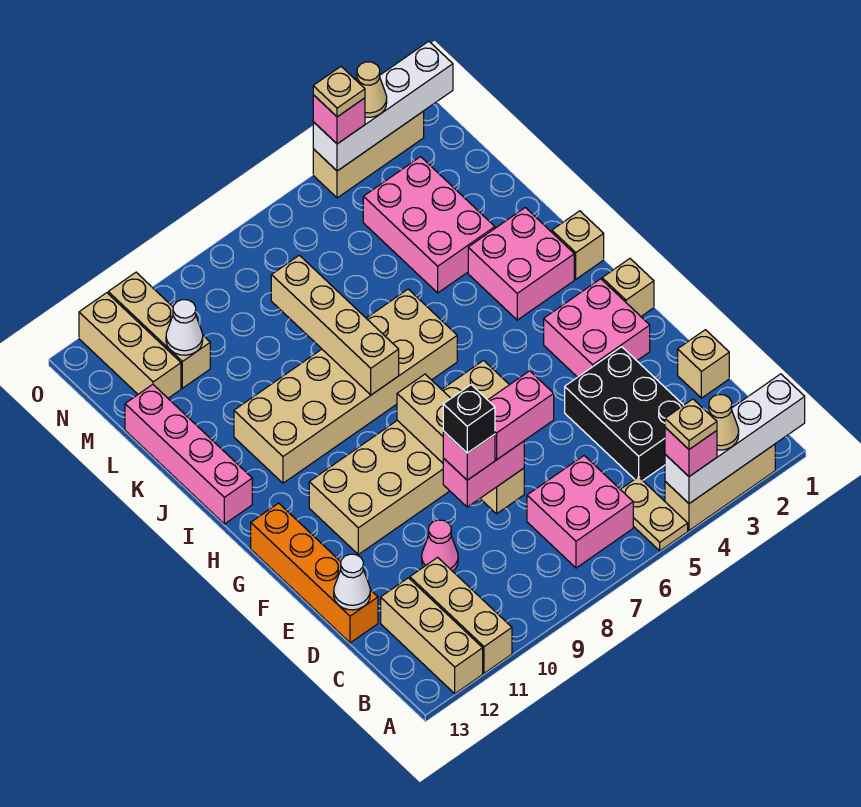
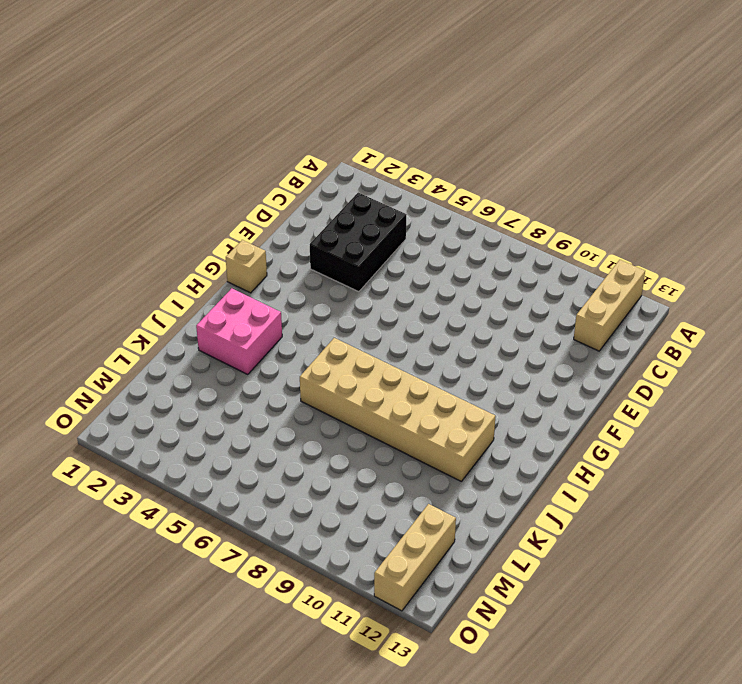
none -> tan 1x3 brick [665,444,775,531]
none -> tan 1x2 plate [620,477,688,551]
none -> tan 1x3 brick [410,557,512,673]
none -> pink 2x2 brick [527,456,633,568]

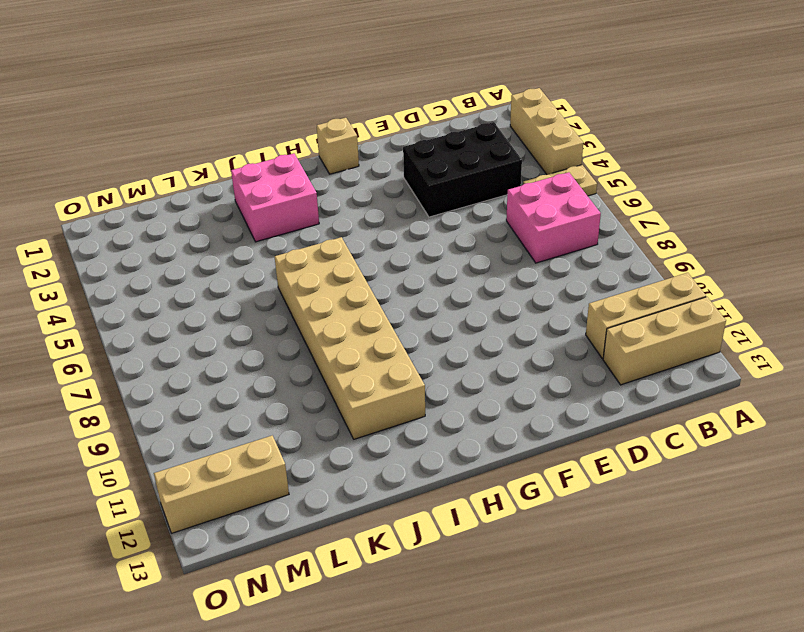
none -> tan 1x1 brick [678,330,729,398]
none -> pink 1x1 cone [422,520,458,571]
none -> orange 1x4 brick [251,503,378,643]
none -> pink 2x2 brick [544,279,650,377]

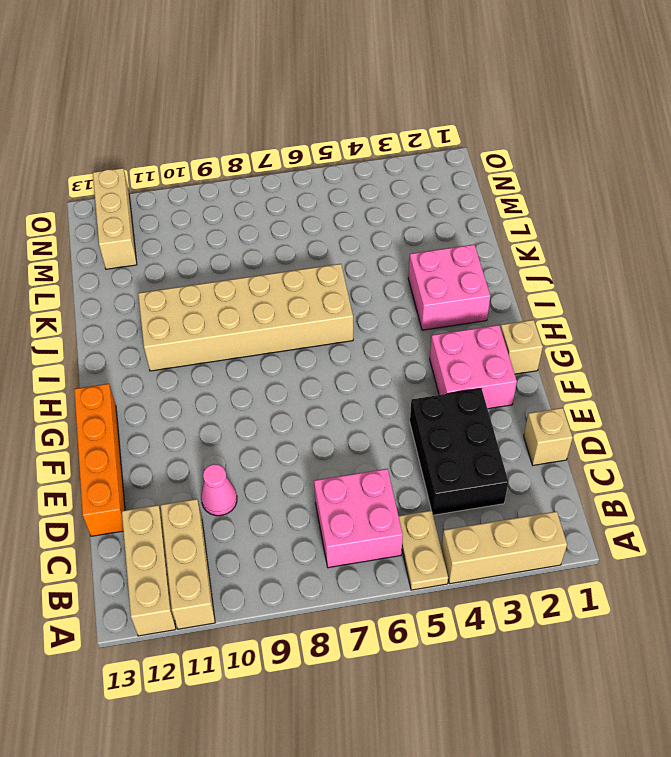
none -> tan 2x6 brick [309,360,509,554]
none -> tan 1x1 brick [552,211,604,279]
none -> pink 1x4 brick [125,385,252,524]
none -> pink 2x3 brick [363,157,495,293]

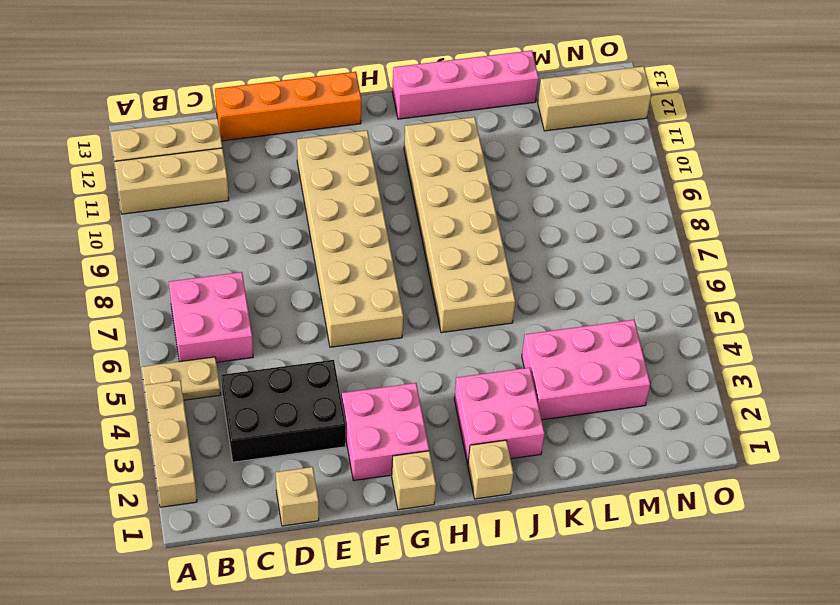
none -> pink 1x1 cone [422,520,458,571]
none -> tan 1x3 brick [108,272,210,388]
none -> tan 1x3 brick [313,111,424,198]
none -> white 1x4 brick [665,374,805,504]

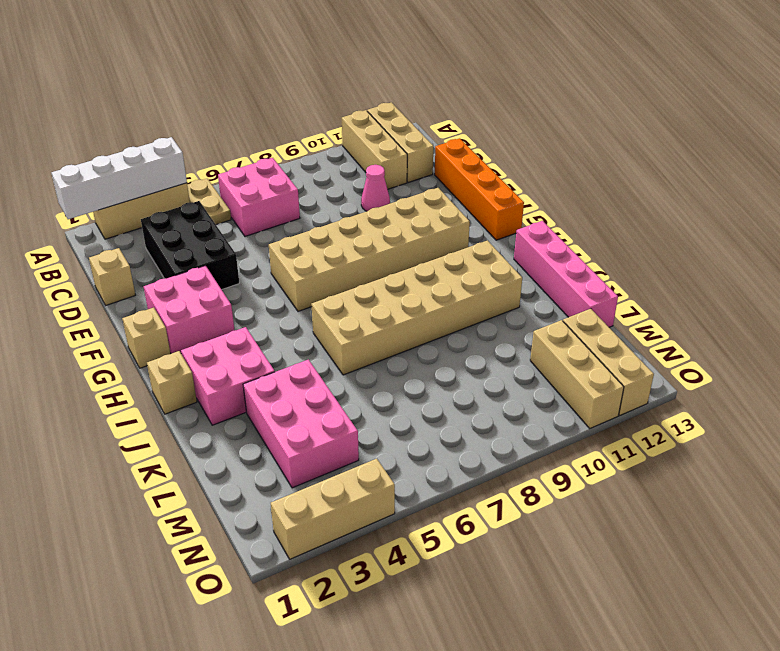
none -> tan 1x4 brick [397,374,524,514]
none -> white 1x1 cone [334,554,370,610]
none -> tan 1x4 brick [271,255,399,395]
none -> white 1x1 cone [166,300,203,355]

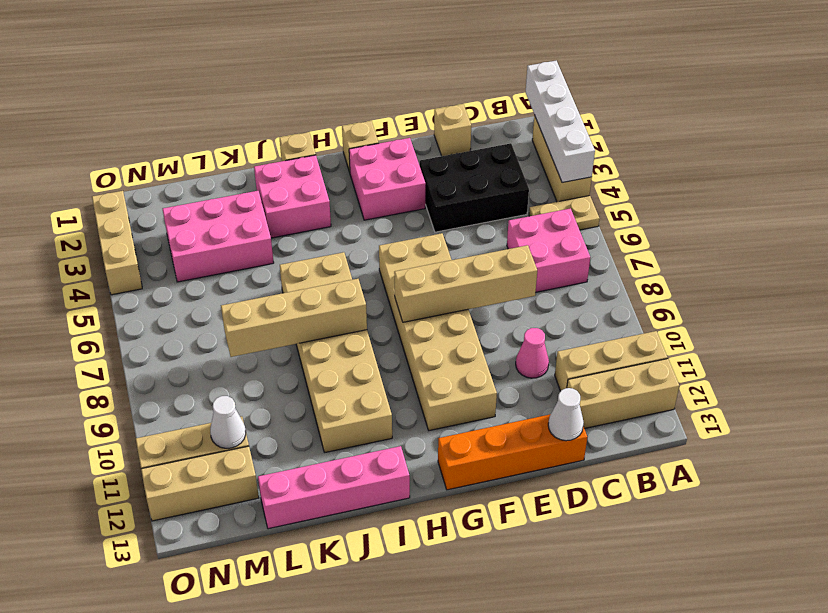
none -> white 1x4 brick [313,41,453,171]
none -> tan 1x1 cone [708,395,739,450]
none -> pink 1x1 brick [665,428,717,476]
none -> pink 1x2 brick [443,441,524,507]

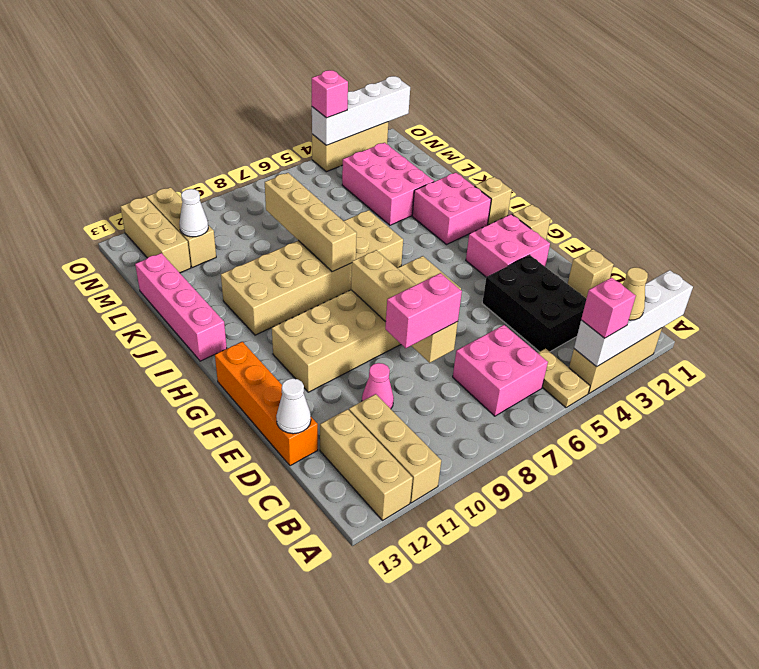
none -> tan 1x1 cone [356,62,387,117]
none -> tan 1x1 plate [665,399,717,449]
none -> pink 1x2 brick [488,371,554,460]
none -> pink 1x1 brick [443,431,495,480]

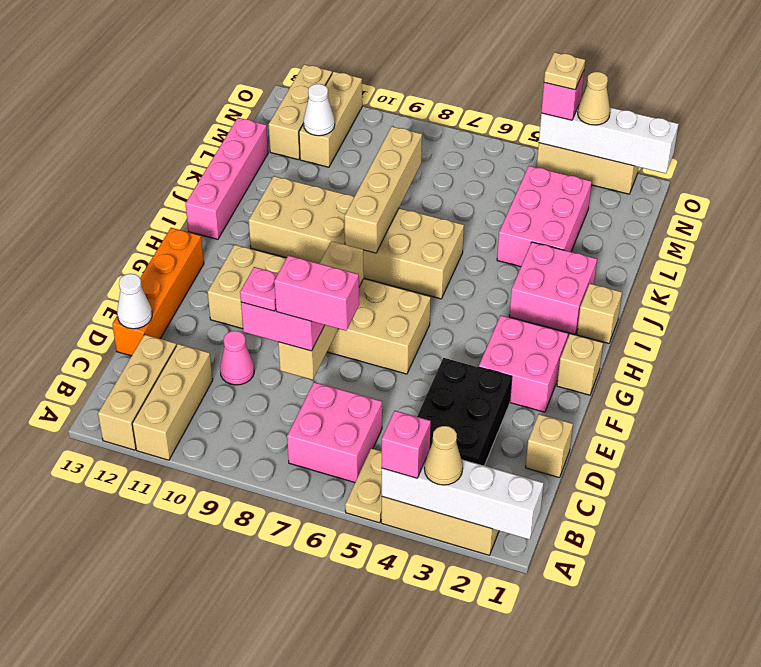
pink 1x1 plate [240,267,278,311] -> pink 1x1 brick [443,431,495,480]
none -> tan 1x1 plate [665,399,717,449]
none -> black 1x1 brick [443,385,495,453]

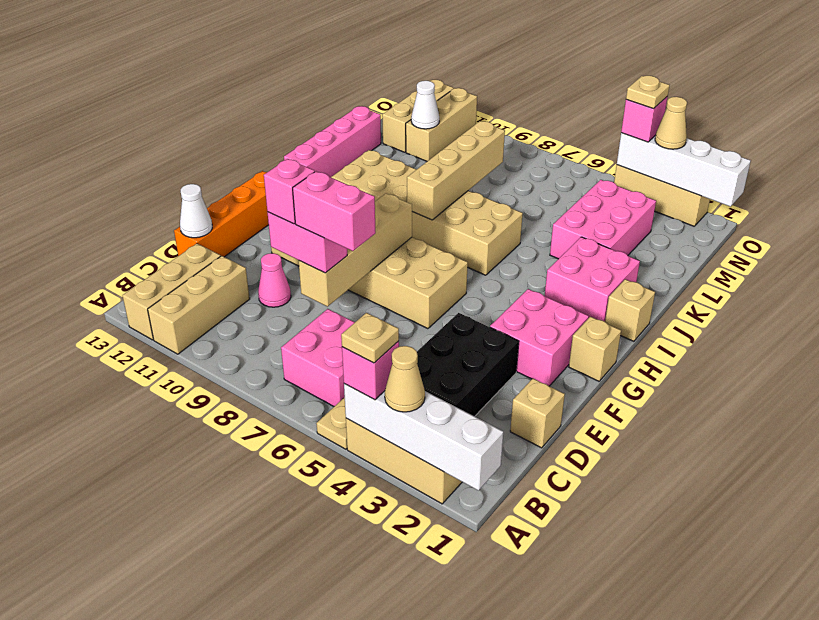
none -> black 1x1 brick [443,385,495,453]

